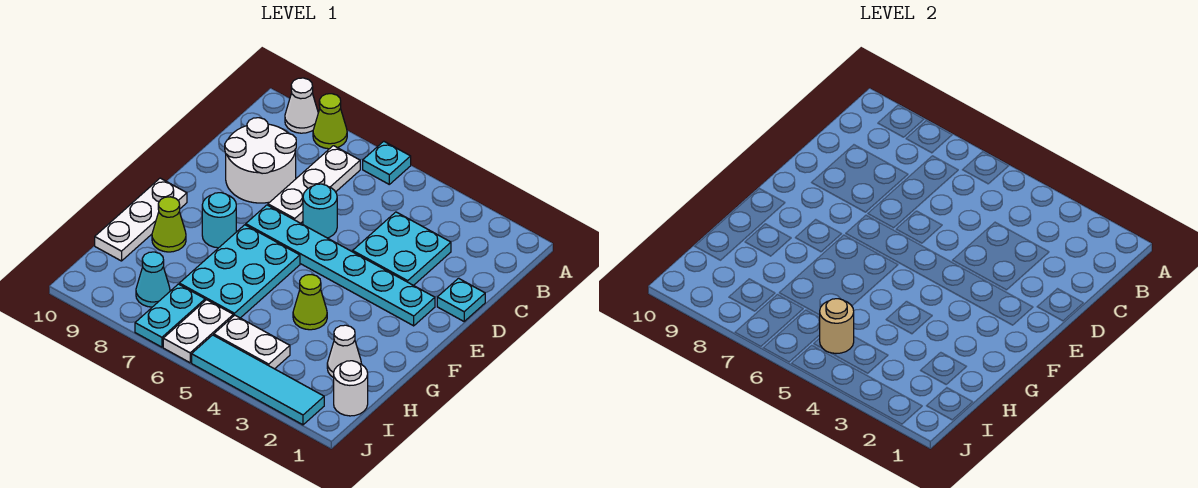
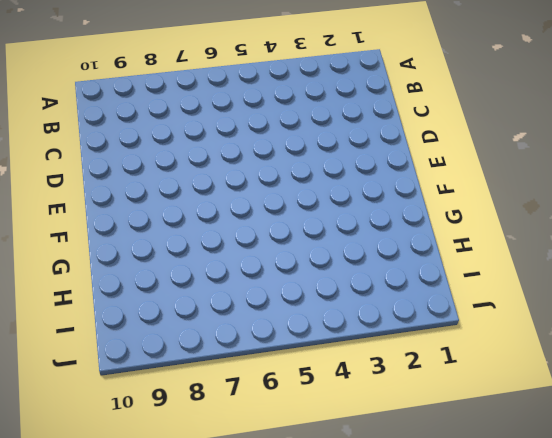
none -> cyan 1x1 plate [363,141,411,184]
none -> lime 1x1 cone [313,94,347,149]
none -> white 1x1 cone [285,78,318,133]

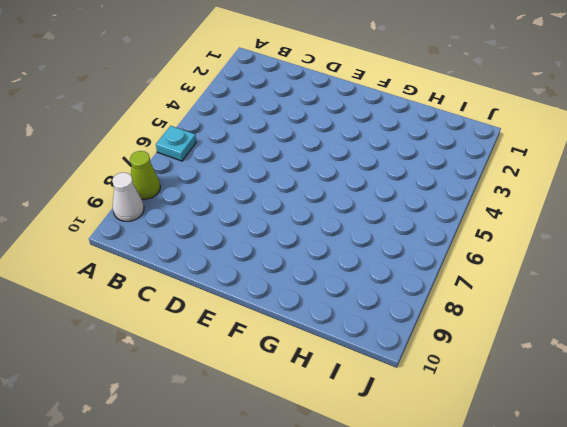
none -> white 1x3 plate [268,146,360,223]
none -> cyan 2x2 plate [353,212,451,285]
none -> white 2x2 round brick [225,118,296,203]

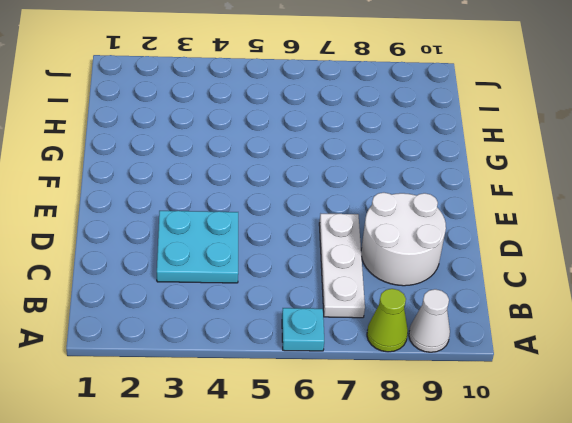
none -> cyan 1x1 plate [437,278,485,321]
none -> cyan 1x1 round brick [303,184,337,238]
none -> cyan 1x6 plate [246,205,435,326]

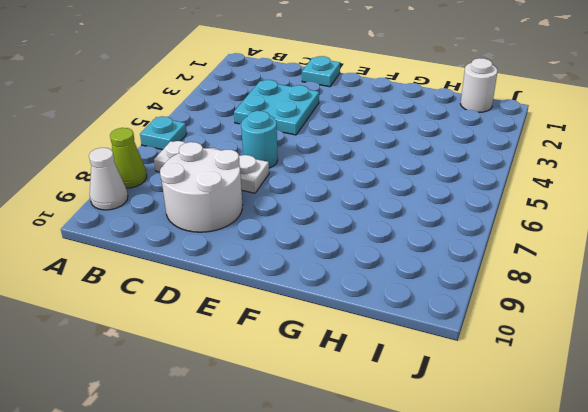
none -> cyan 1x6 plate [246,205,435,326]
none -> cyan 2x3 plate [179,225,300,318]
none -> cyan 1x1 round brick [202,193,236,248]

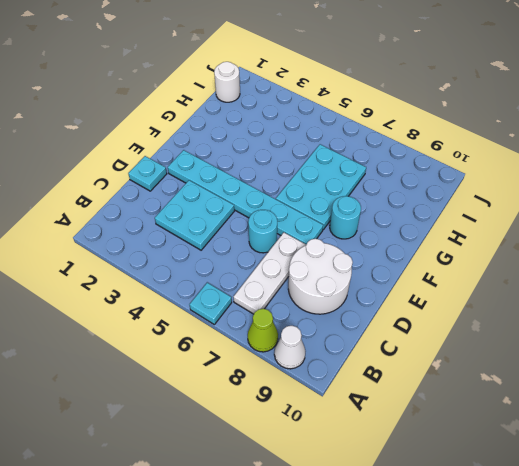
none -> white 1x3 plate [95,178,187,261]
none -> lime 1x1 cone [293,275,327,330]
none -> lime 1x1 cone [152,197,186,252]

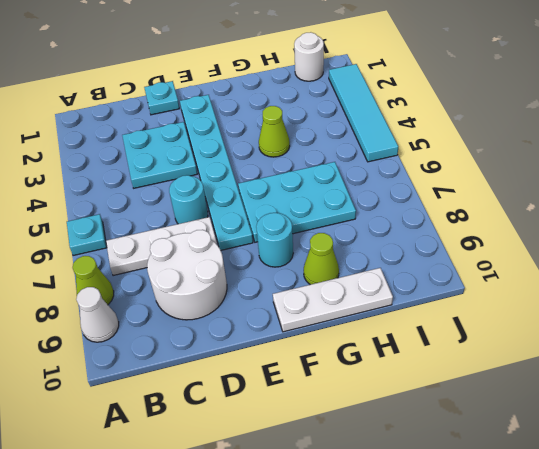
none -> white 1x1 cone [327,325,361,378]
none -> white 1x2 plate [214,315,290,369]
none -> white 1x2 plate [163,300,233,363]

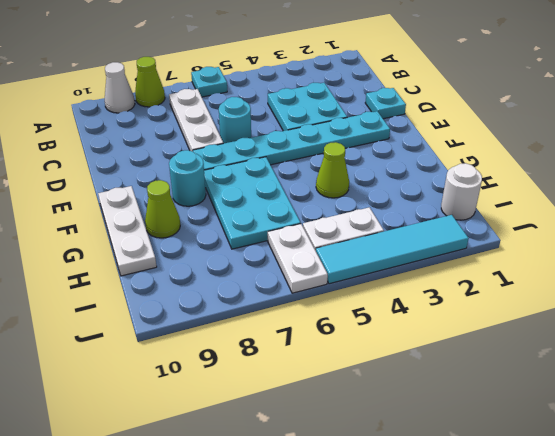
none -> white 2x2 round brick [225,118,296,203]
none -> white 1x1 cone [327,325,361,378]
none -> cyan 1x2 plate [135,284,205,347]

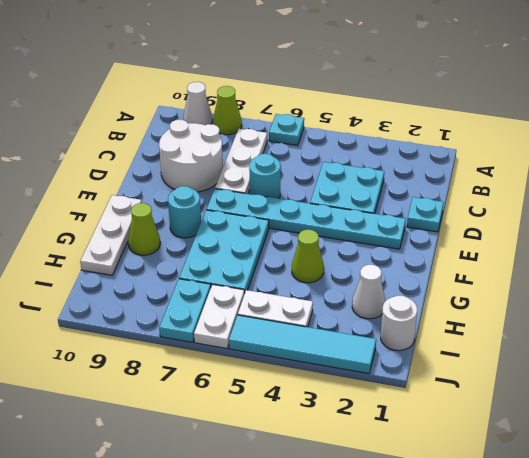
none -> cyan 1x1 cone [136,252,170,307]
none -> tan 1x1 round brick [820,299,854,354]

